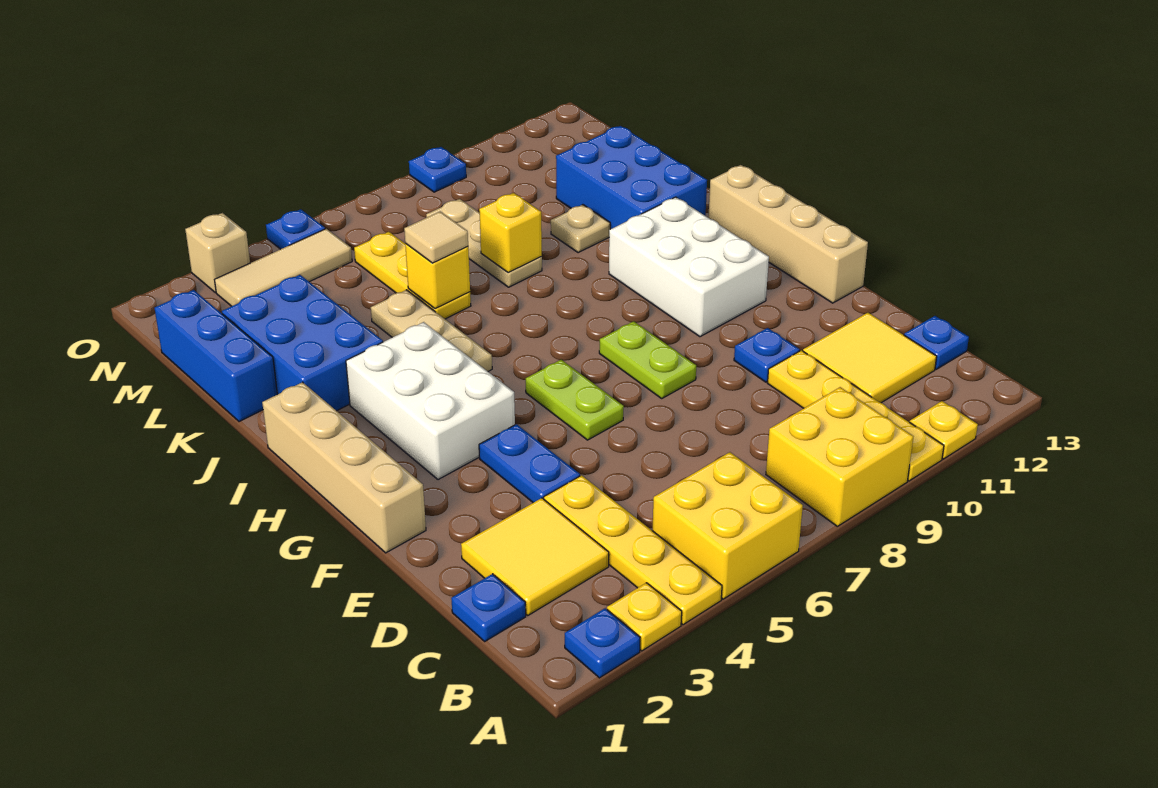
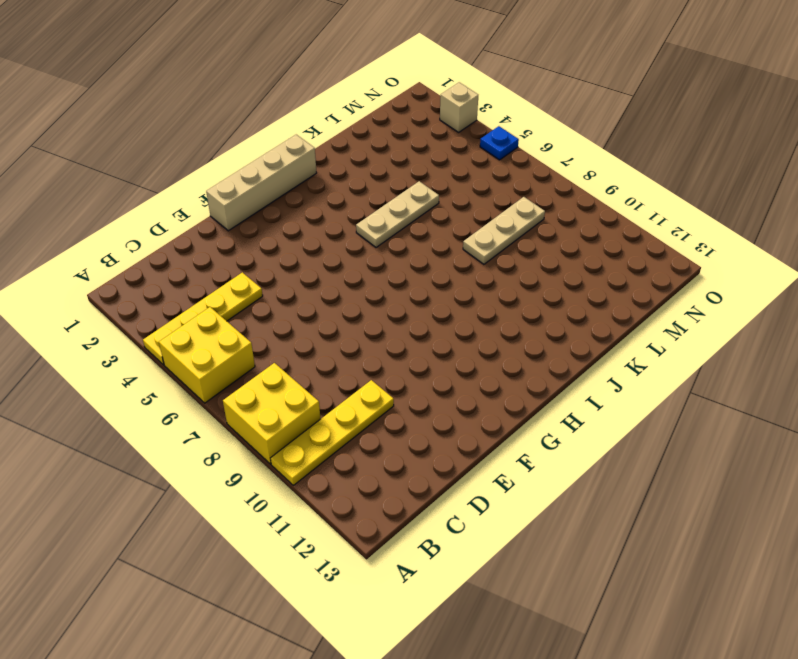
none -> blue 1x1 plate [565,608,640,678]
none -> yellow 1x1 plate [607,583,682,651]
none -> yellow 1x1 plate [910,401,978,459]
none -> blue 1x1 plate [451,574,526,641]

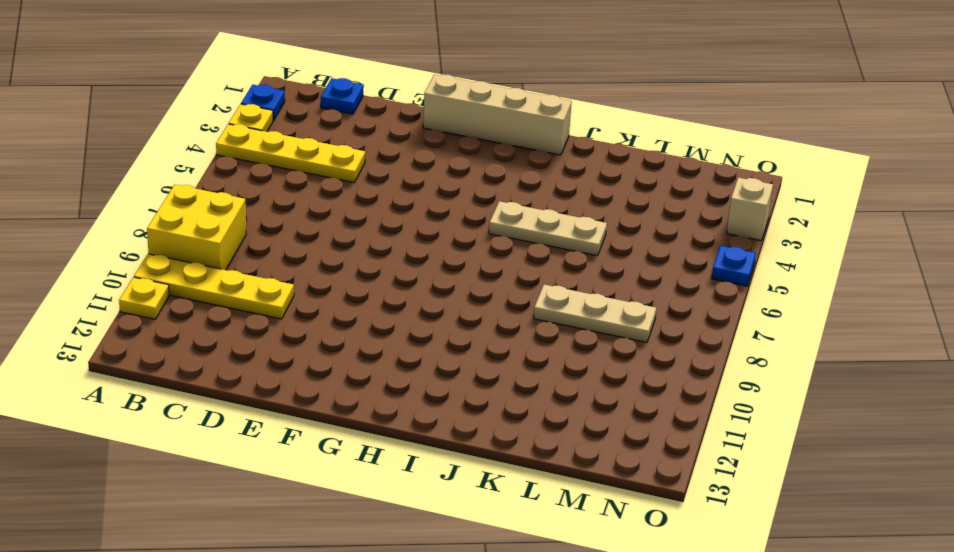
none -> yellow 2x2 brick [652,452,803,599]
none -> yellow 2x2 tile [461,498,609,615]
none -> yellow 2x2 tile [803,313,937,403]
none -> blue 1x1 plate [904,316,969,369]

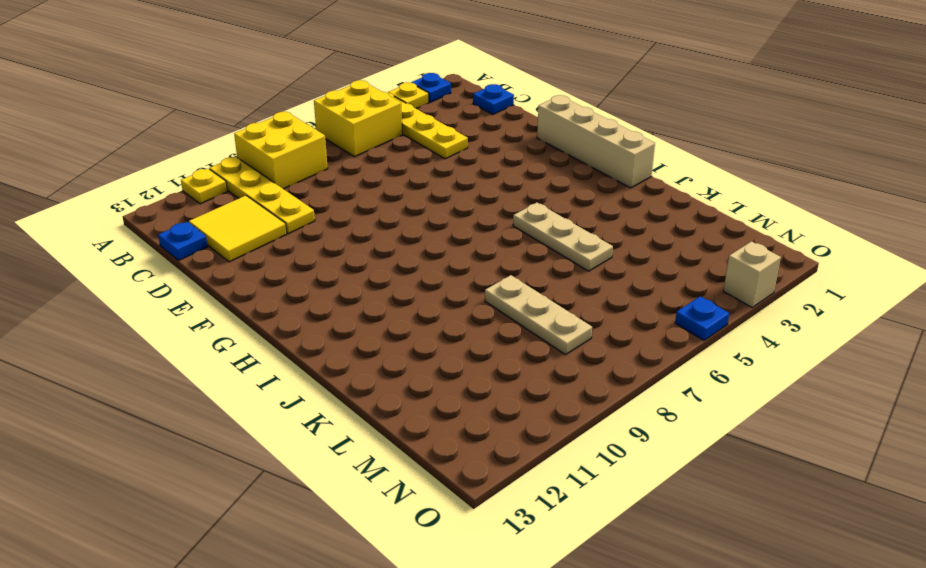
none -> yellow 2x2 tile [461,498,609,615]
none -> blue 1x2 plate [479,424,580,503]
none -> blue 1x1 plate [734,328,800,382]
none -> lime 1x2 plate [526,360,624,440]

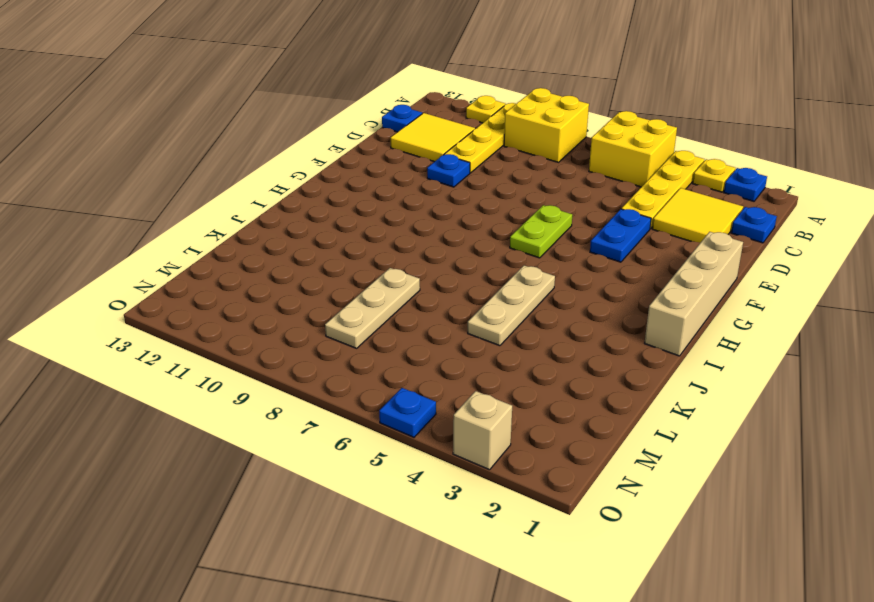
none -> lime 1x2 plate [599,321,696,398]
none -> tan 1x4 brick [708,165,868,303]
none -> white 2x3 brick [346,322,515,480]
none -> white 2x3 brick [609,197,769,337]

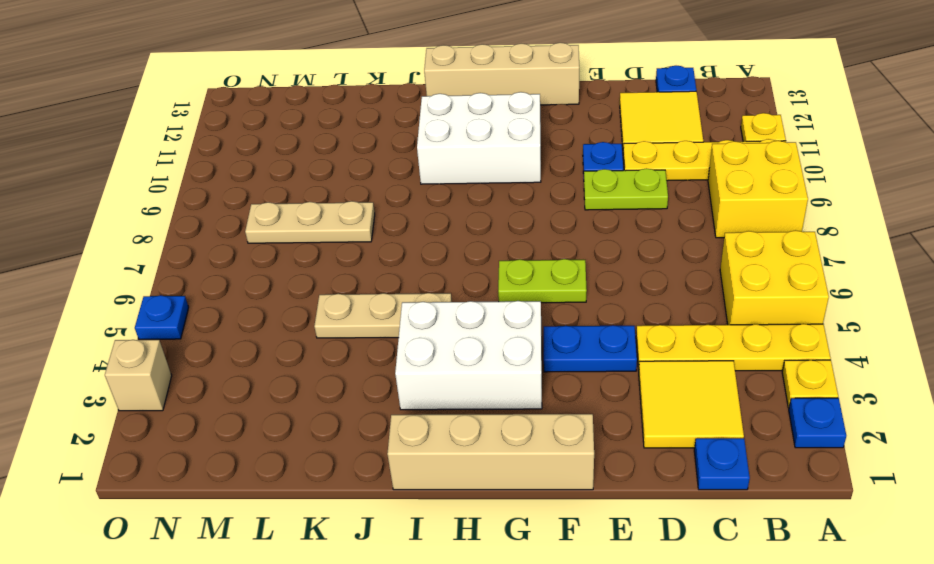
lime 1x2 plate [584,168,668,210] -> lime 1x2 plate moved to [599,321,696,398]
none -> blue 2x3 brick [222,275,383,411]
none -> blue 2x3 brick [556,126,707,229]
none -> blue 1x3 brick [155,290,277,422]
none -> yellow 1x3 plate [354,232,471,319]

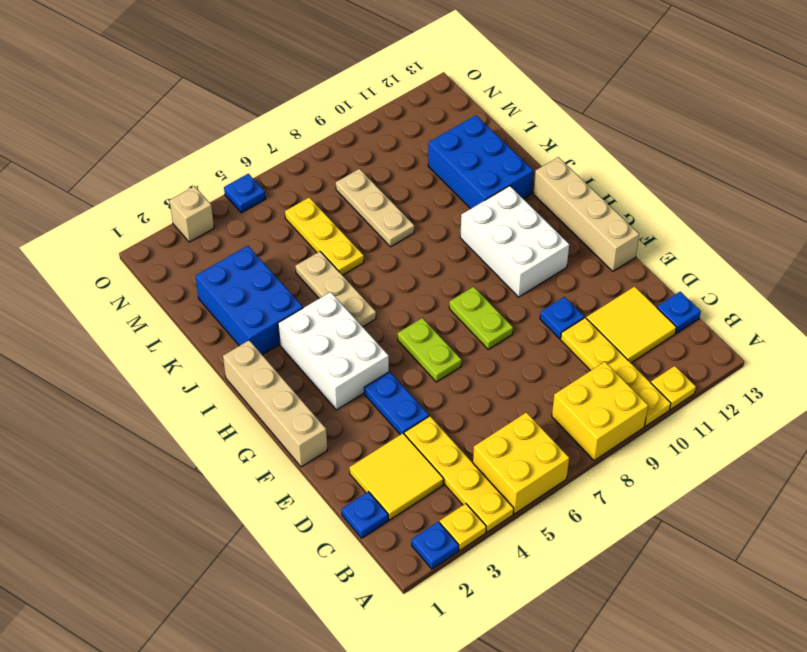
none -> blue 1x3 brick [155,290,277,422]
none -> tan 1x1 plate [551,205,610,253]
none -> tan 1x3 tile [215,229,352,306]
none -> blue 1x1 plate [409,147,466,192]

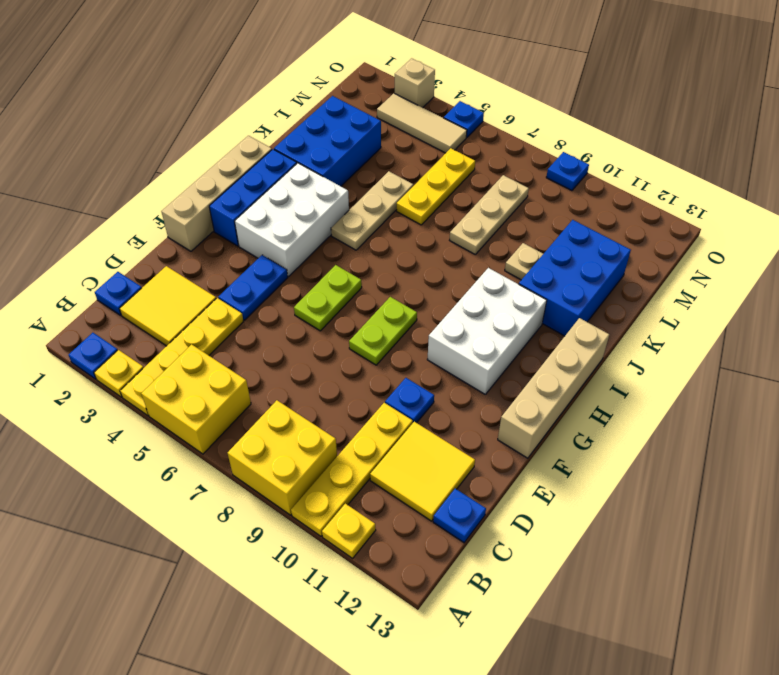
blue 1x3 brick [209,149,297,246] -> blue 1x3 brick moved to [155,290,277,422]
none -> yellow 1x1 brick [405,243,470,309]
none -> yellow 1x1 brick [479,193,542,273]
none -> tan 1x1 tile [404,212,468,263]

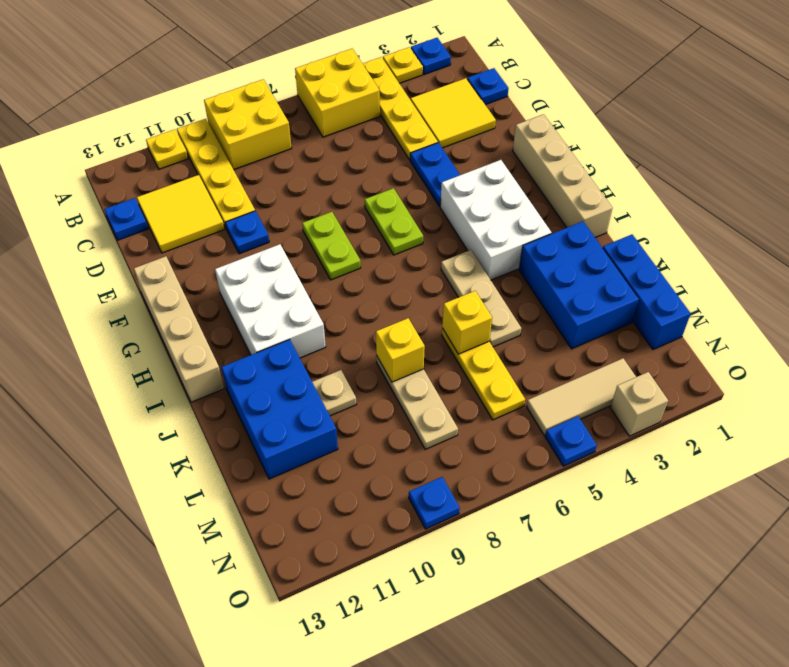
none -> tan 1x1 tile [404,212,468,263]

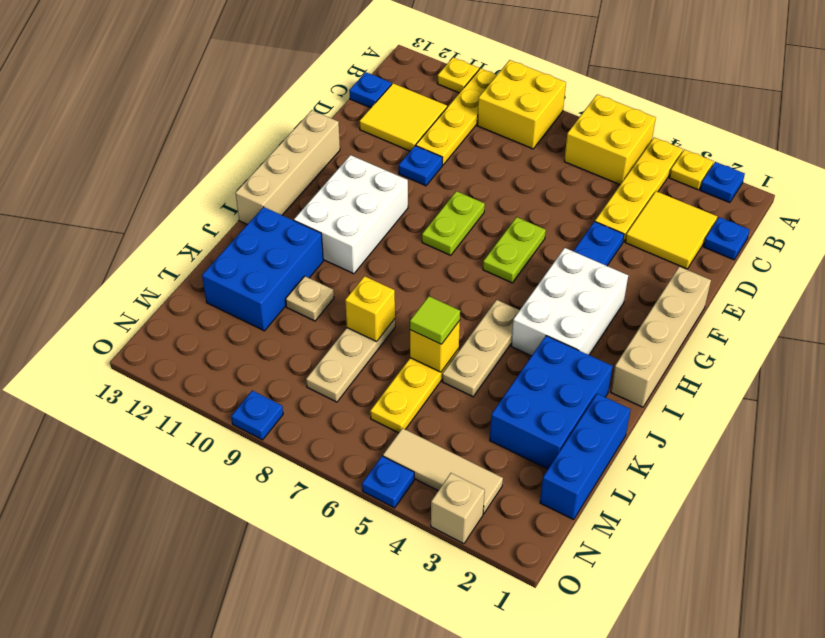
lime 1x1 tile [410,296,460,344] -> tan 1x1 tile [404,212,468,263]

